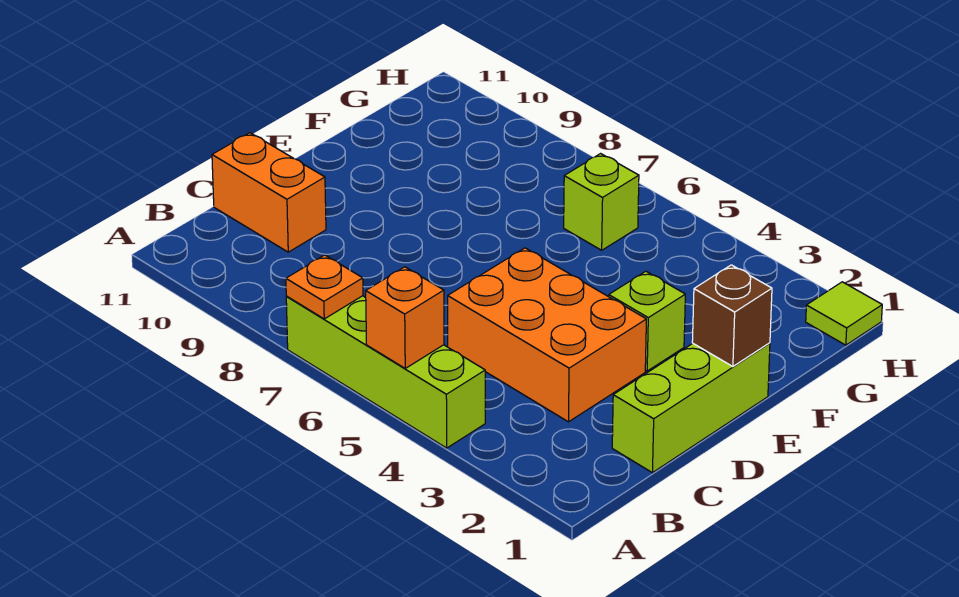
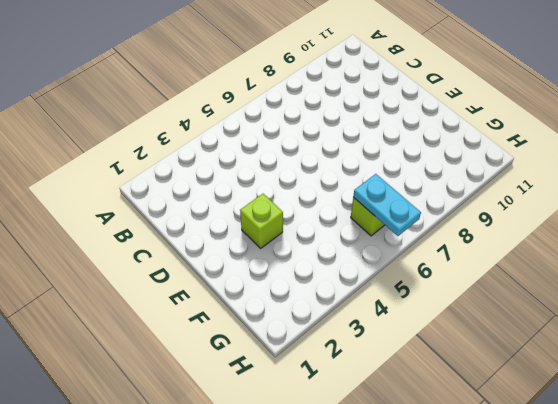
cyan 1x2 plate [353,174,421,236] -> none
none -> lime 1x4 brick [286,296,485,448]
none -> lime 1x3 brick [612,343,770,473]

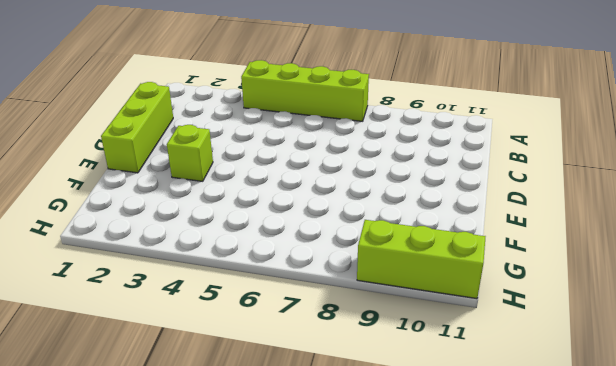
lime 1x3 brick [357,220,486,299] -> none
none -> orange 2x3 brick [448,248,646,422]
none -> orange 1x2 brick [212,133,326,252]

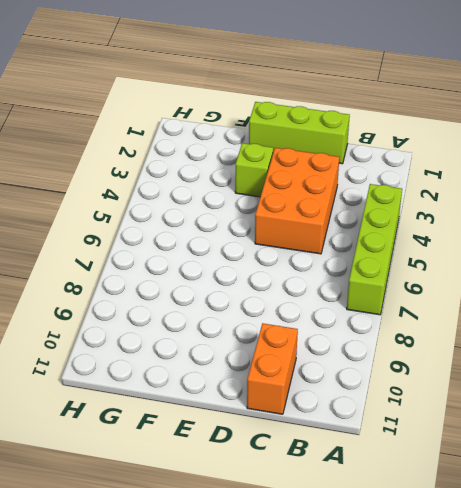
none -> lime 1x1 brick [564,154,639,250]
none -> lime 1x1 tile [806,282,882,345]

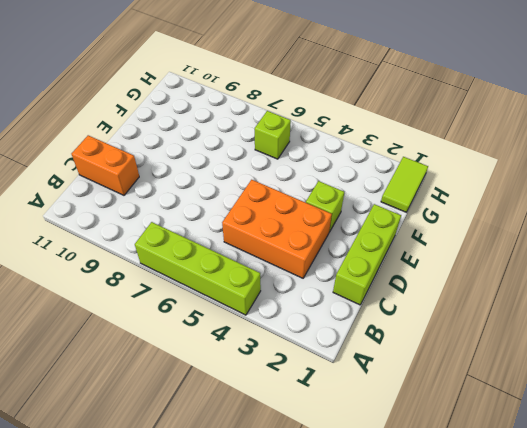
lime 1x2 tile [381,157,428,212] -> lime 1x1 tile [806,282,882,345]
none -> orange 1x1 brick [366,267,444,368]
none -> orange 1x1 plate [286,255,363,319]

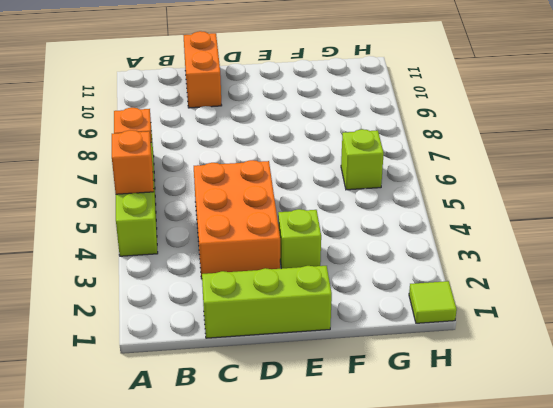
none -> brown 1x1 brick [692,265,772,367]

